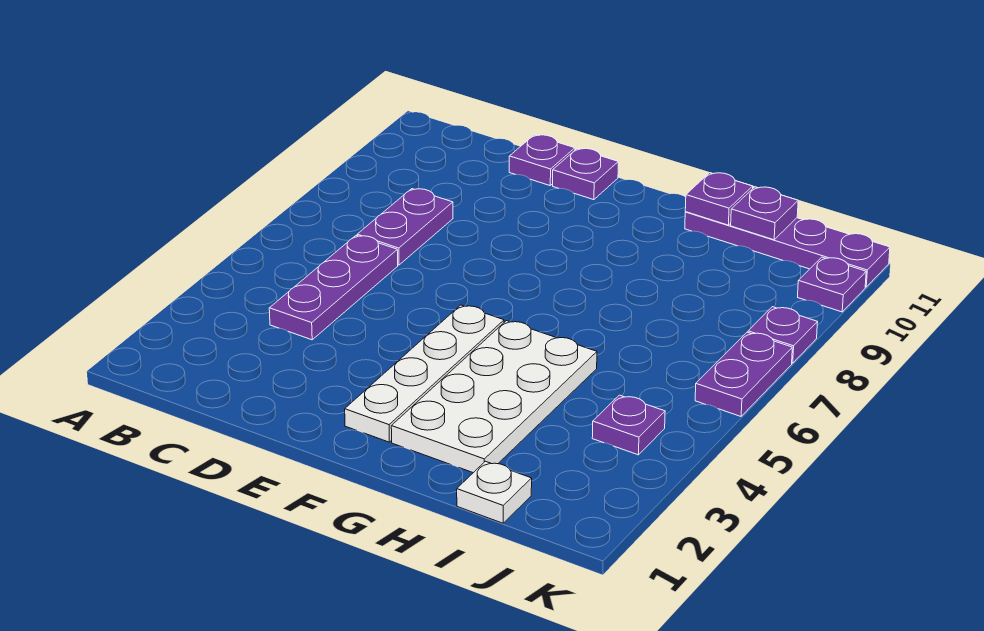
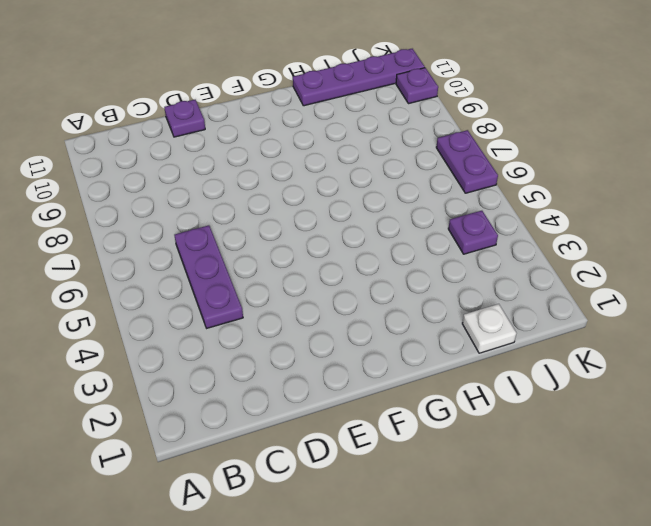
none -> purple 1x2 plate [357,189,453,265]
none -> purple 1x1 plate [553,149,618,200]
none -> white 1x4 plate [345,305,504,442]

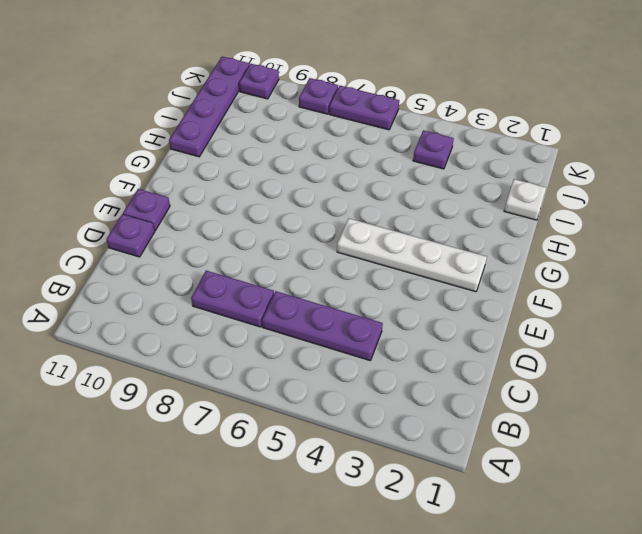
none -> white 2x4 plate [391,321,597,473]
none -> purple 1x1 plate [685,173,753,225]
none -> purple 1x1 plate [731,187,798,240]

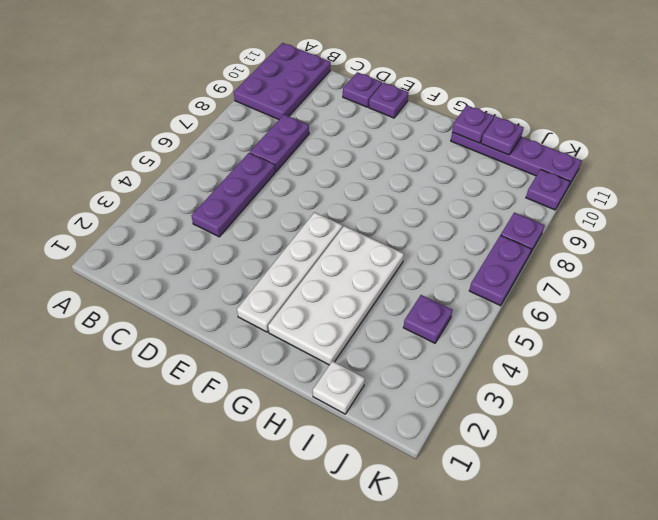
purple 2x3 plate [234,43,331,120] -> none

